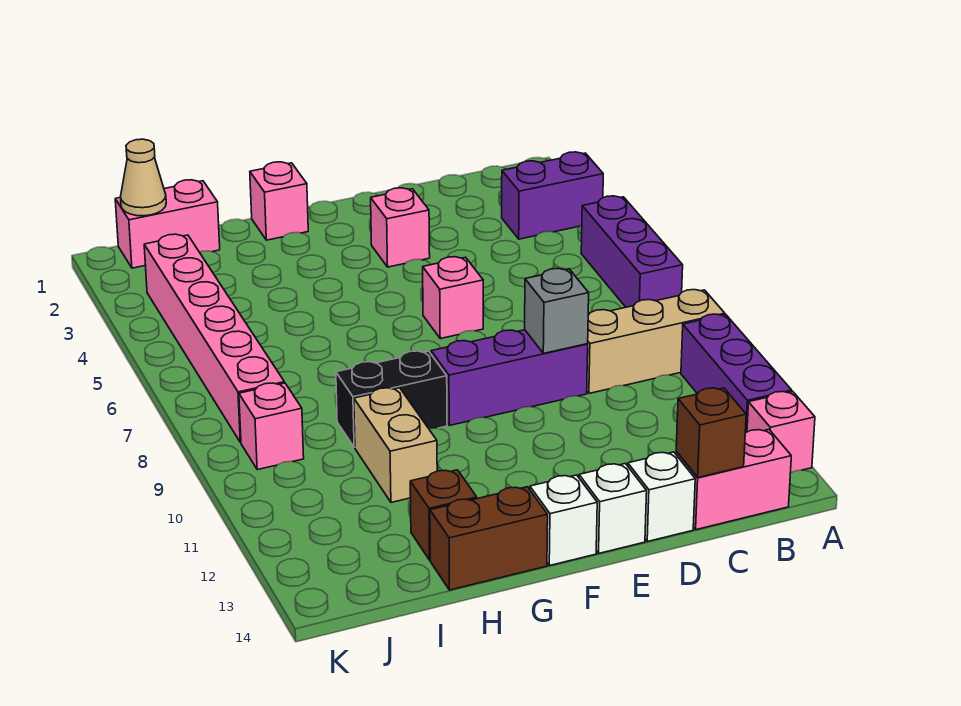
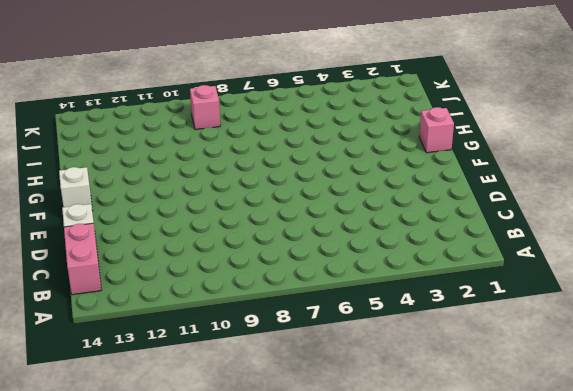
none -> purple 1x2 brick [502,152,603,239]
none -> purple 1x3 brick [581,196,683,307]
none -> tan 1x3 brick [587,290,725,393]

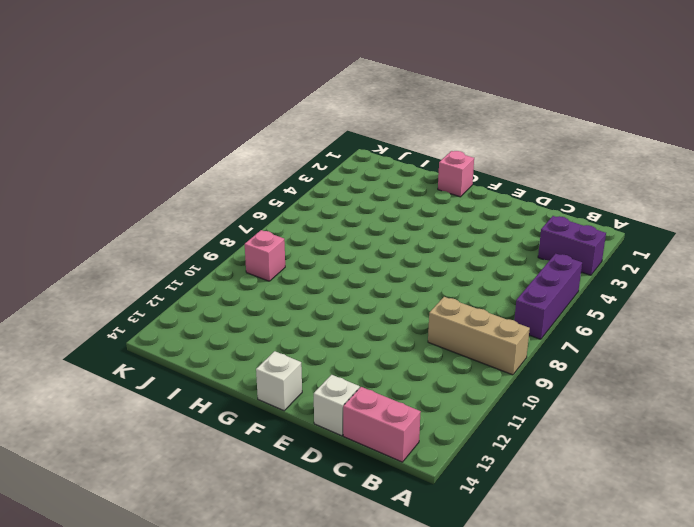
none -> purple 1x3 brick [681,314,792,433]
none -> pink 1x1 brick [747,391,815,473]
none -> purple 1x3 brick [431,330,588,426]

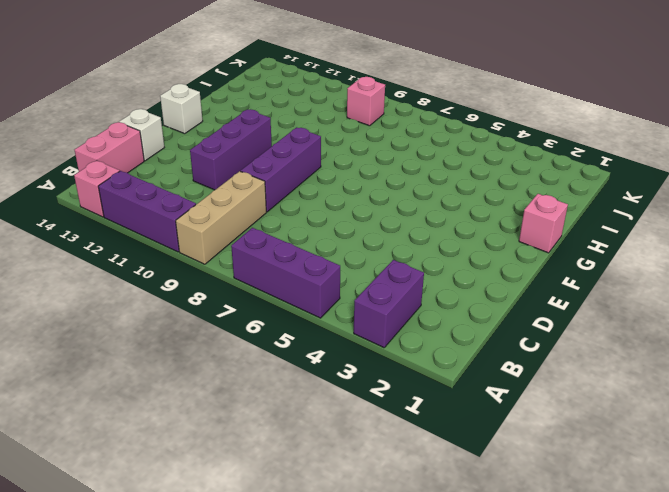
purple 1x3 brick [190,109,272,190] -> none
none -> pink 1x1 brick [371,188,430,267]
none -> pink 1x1 brick [423,257,483,339]
none -> white 1x1 brick [579,464,647,553]

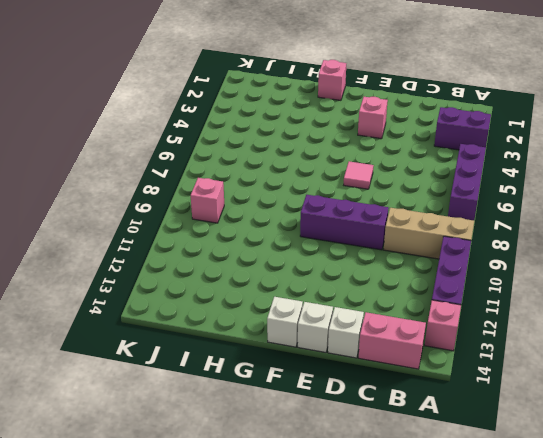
pink 1x1 tile [344,161,374,189] -> pink 1x1 brick [423,257,483,339]
none -> black 1x2 brick [336,351,447,447]
none -> brown 1x2 brick [430,487,548,590]
none -> tan 1x2 brick [354,388,437,502]

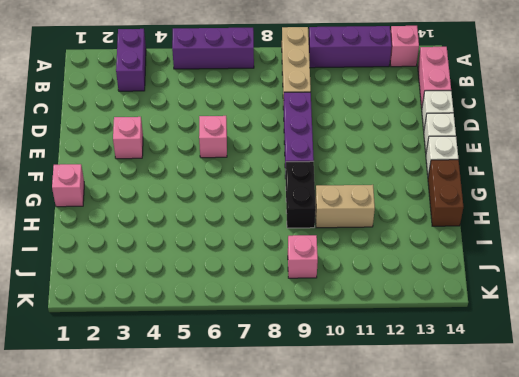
none -> brown 1x1 brick [410,470,477,560]
none -> pink 1x2 brick [115,180,220,268]
none -> pink 1x6 brick [144,234,284,442]

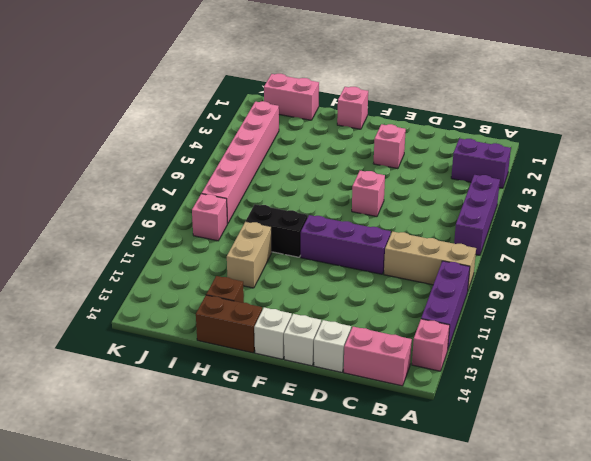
none -> brown 1x1 brick [676,388,746,478]
none -> grey 1x1 brick [525,269,589,353]
none -> tan 1x1 cone [120,139,166,216]

